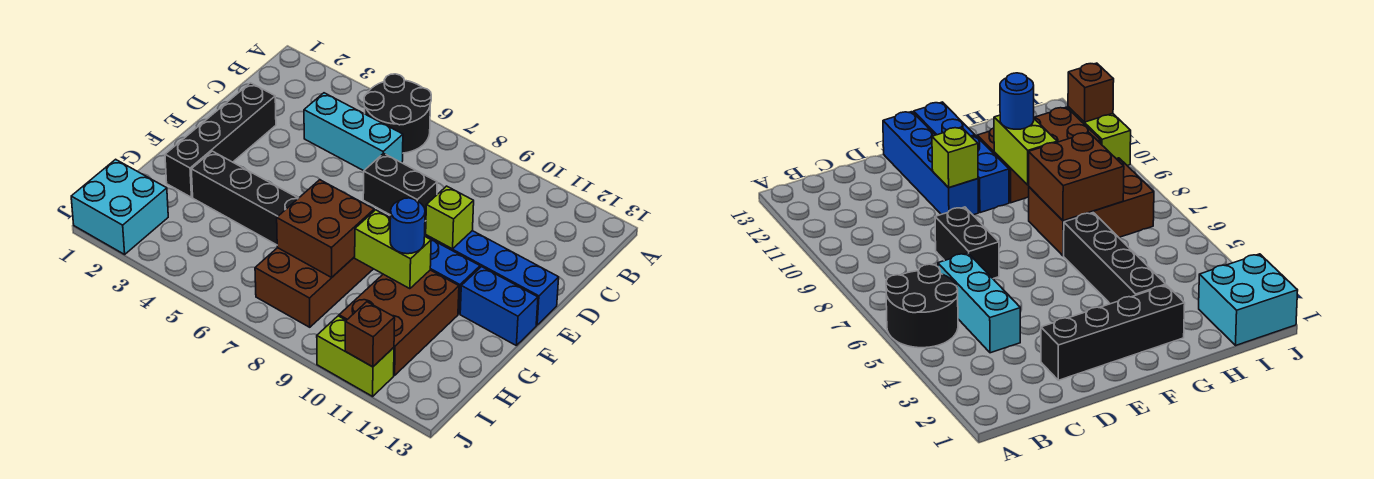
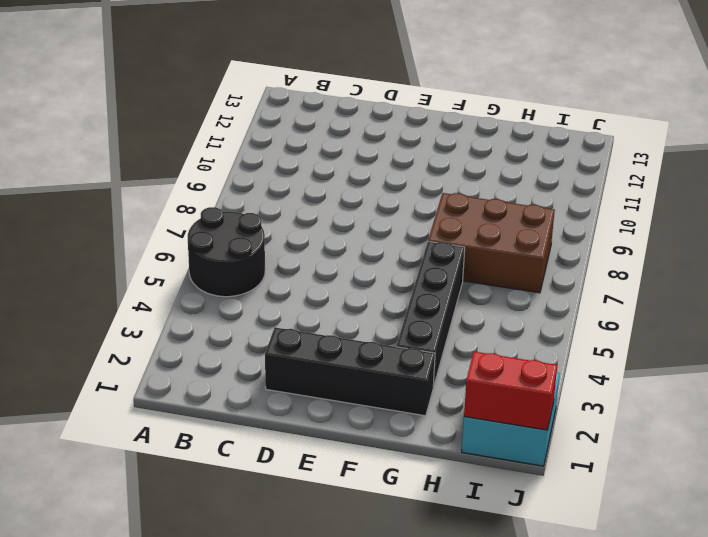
red 1x2 brick [464,352,557,430] -> none
none -> cyan 1x3 brick [304,93,403,171]
none -> black 1x2 brick [363,153,437,221]
none -> blue 1x4 brick [426,231,559,325]

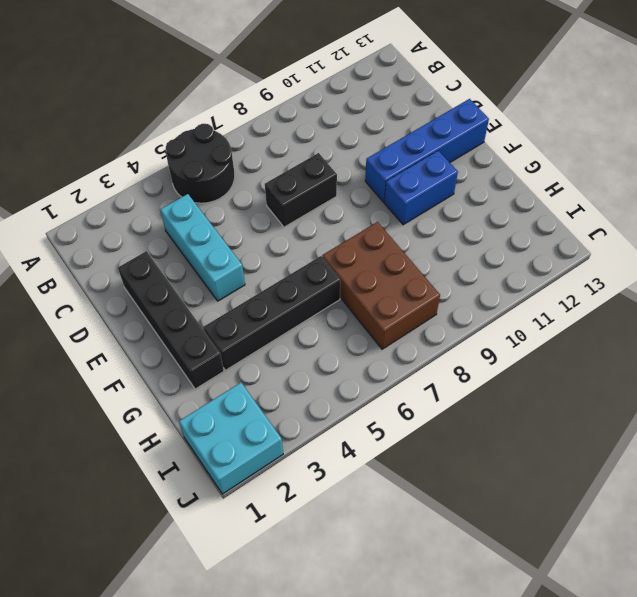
cyan 1x3 brick [160,194,245,301] -> cyan 1x3 brick turned to [304,93,403,171]
none -> blue 1x2 brick [460,267,538,345]
none -> brown 2x3 brick [339,270,459,375]
none -> lime 1x2 brick [317,316,394,396]

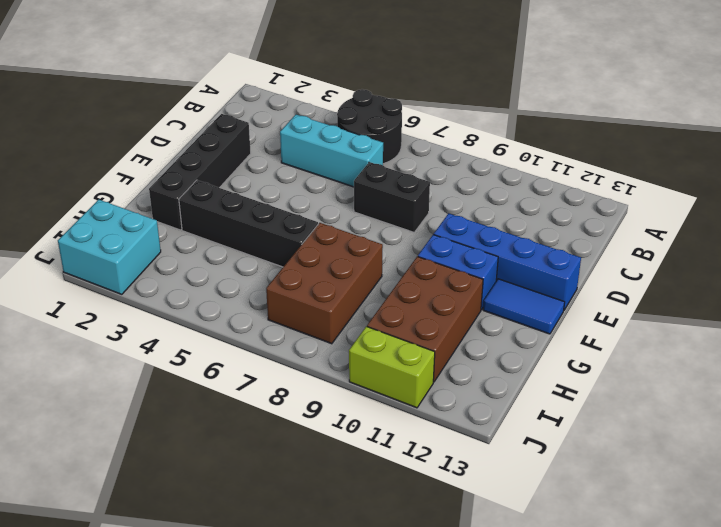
blue 1x2 tile [483,279,565,334] -> blue 1x2 brick [460,267,538,345]
none -> lime 1x1 brick [426,186,474,249]
none -> brown 2x2 brick [277,180,374,277]
none -> lime 1x2 brick [355,210,431,289]

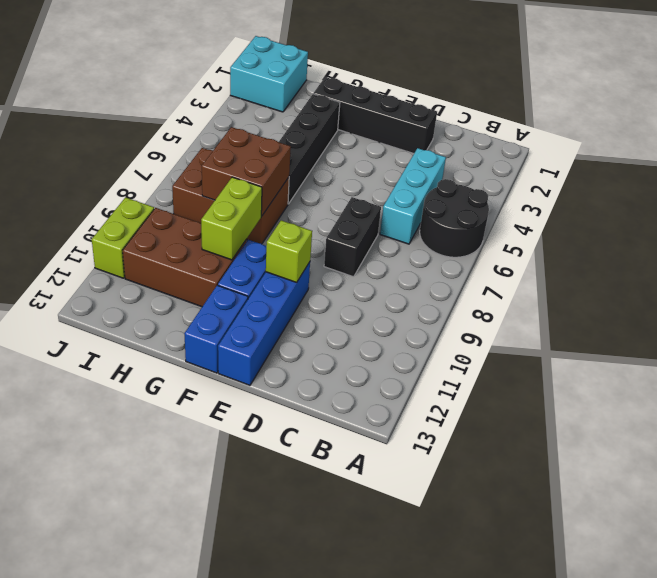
none -> brown 1x1 brick [345,302,395,367]
none -> blue 1x1 round brick [390,198,425,254]

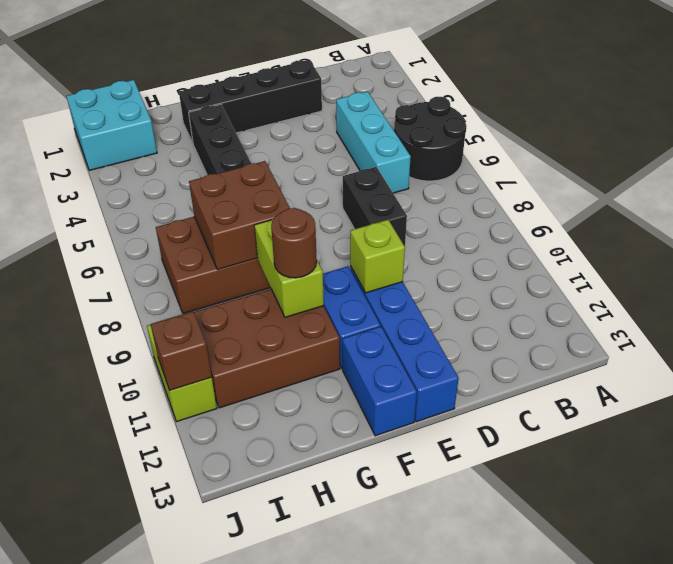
brown 1x1 round brick [271,208,317,278] -> blue 1x1 round brick [390,198,425,254]

